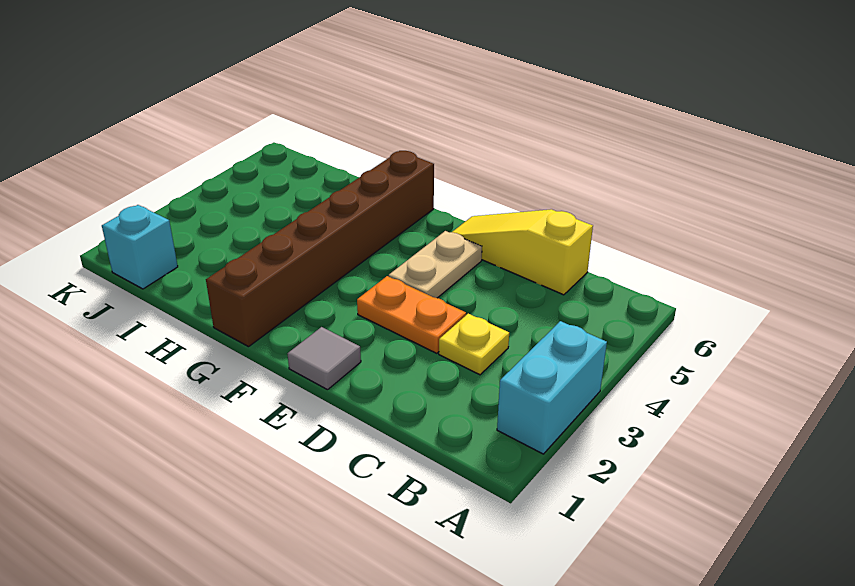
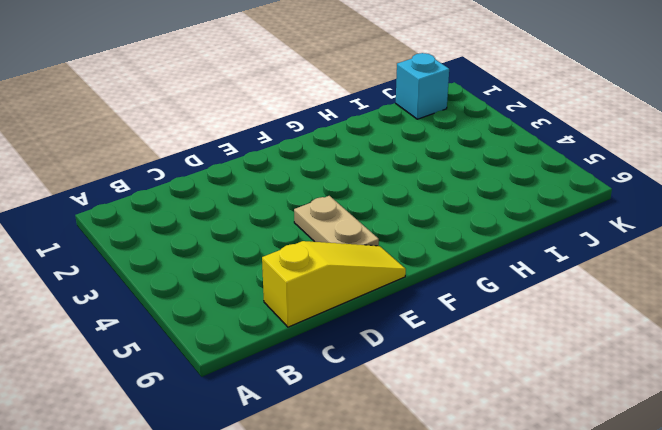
none -> cyan 1x2 brick [497,321,607,454]
none -> yellow 1x1 plate [439,314,509,375]

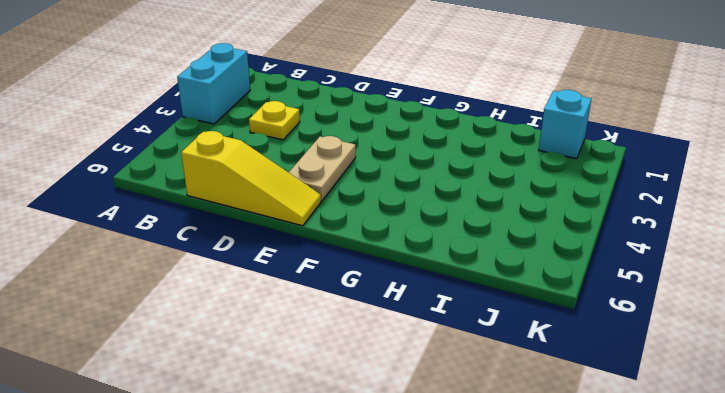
none -> orange 1x2 plate [357,276,466,353]
none -> grey 1x1 tile [287,327,361,390]

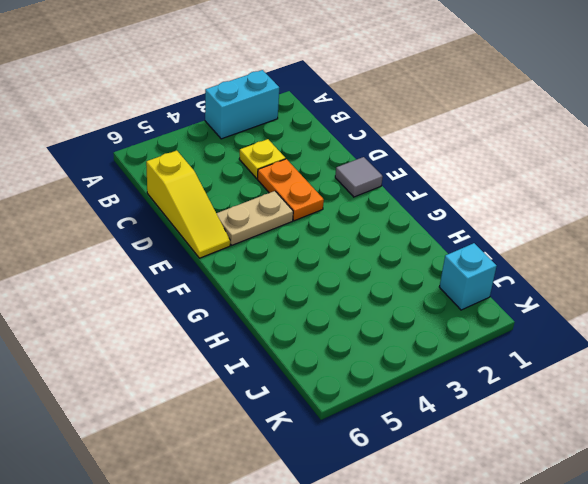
none -> brown 1x6 brick [206,151,434,347]

